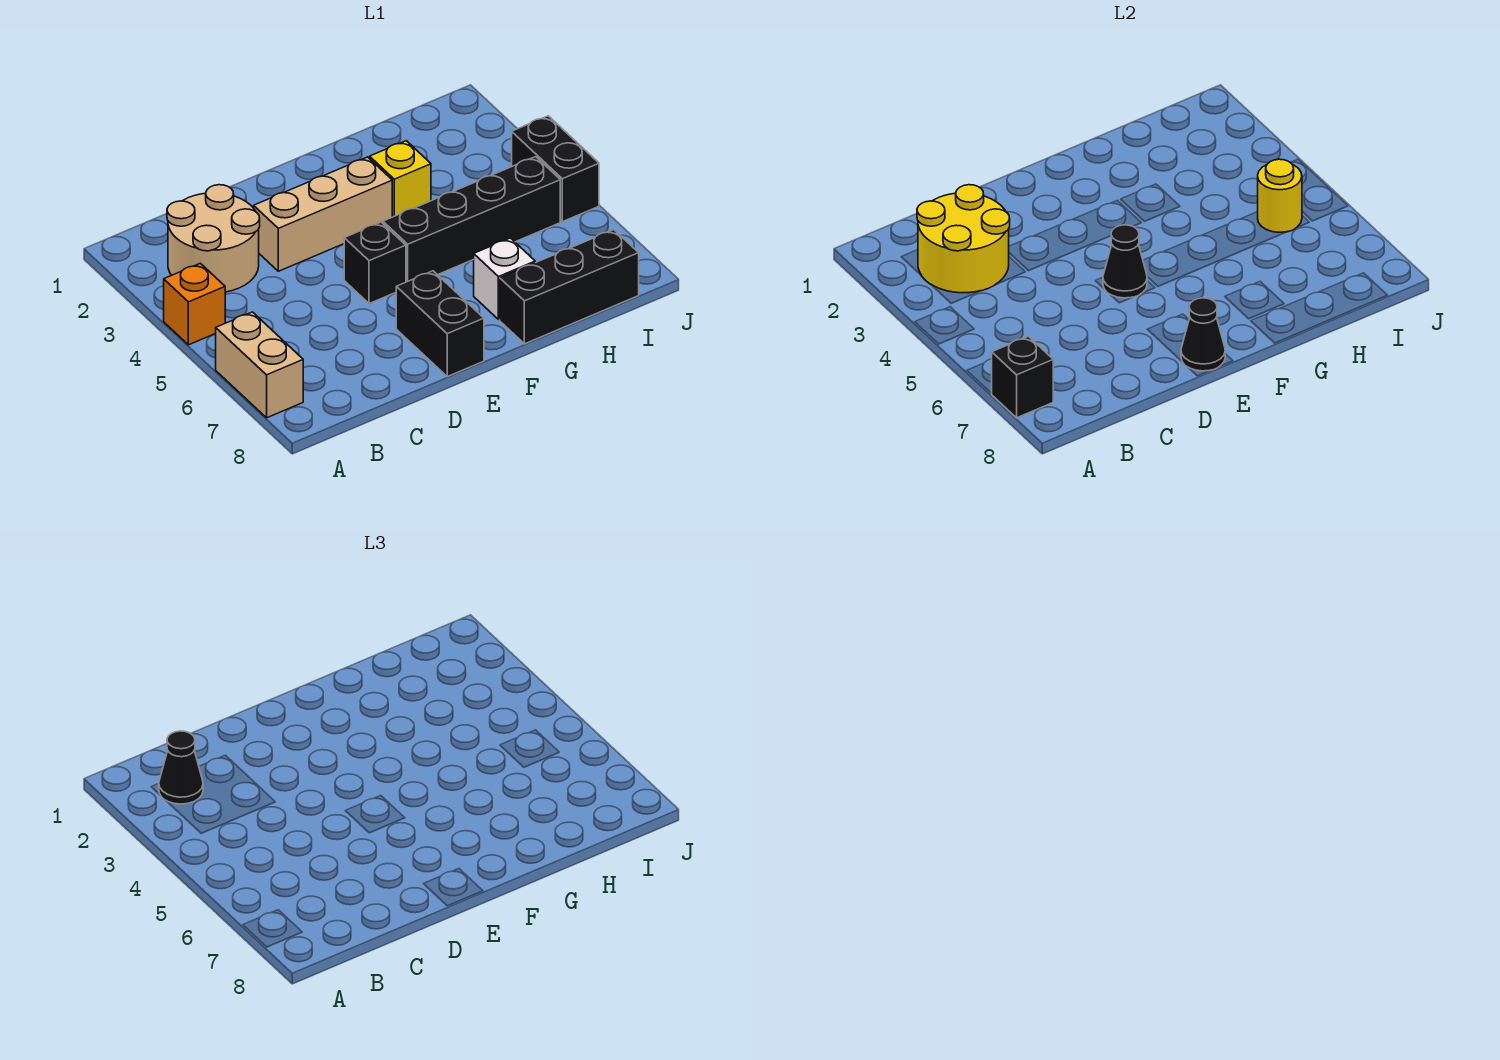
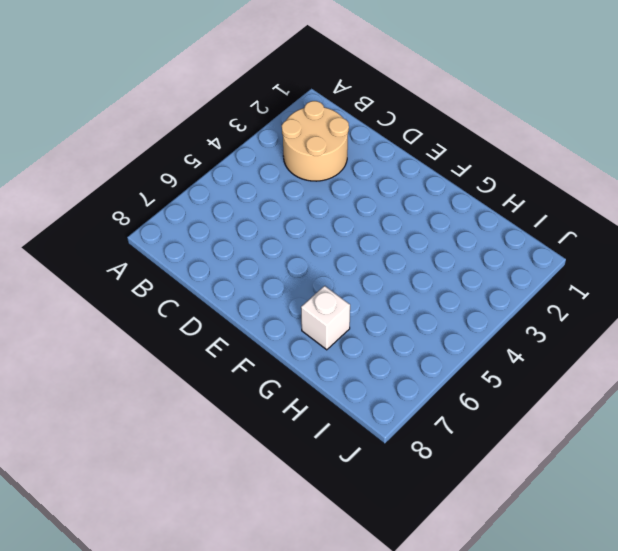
none -> orange 1x1 brick [164,263,225,345]
none -> tan 1x2 brick [216,312,303,418]
none -> tan 1x3 brick [254,157,392,271]

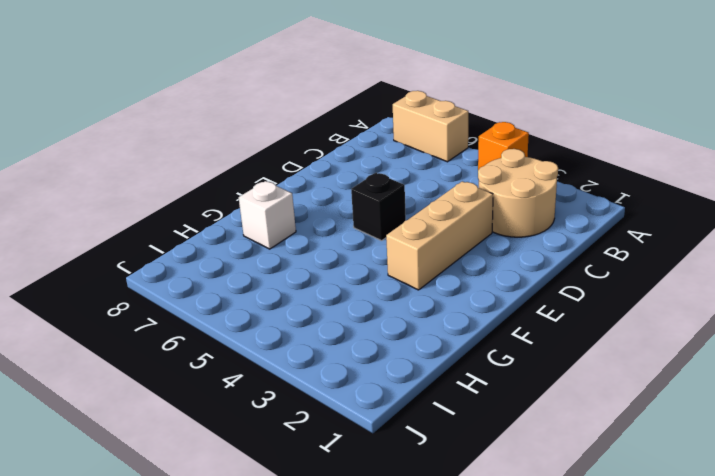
none -> black 1x2 brick [396,271,484,377]
none -> black 1x4 brick [383,157,560,282]
none -> yellow 1x1 brick [370,141,431,217]

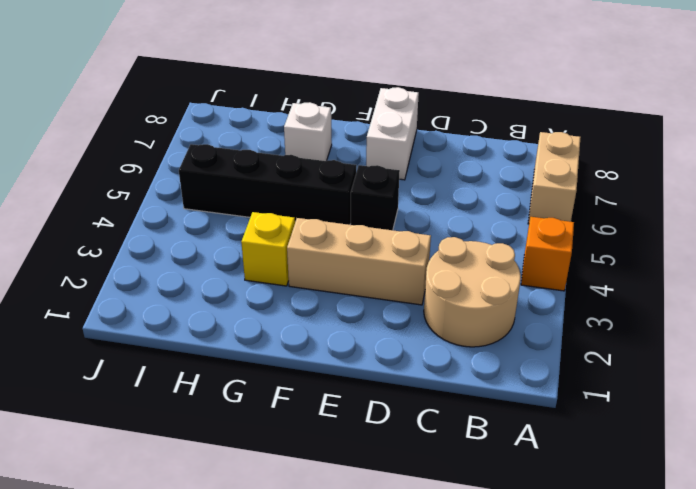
white 1x2 brick [366,87,419,180] -> black 1x2 brick [396,271,484,377]
none -> black 1x3 brick [500,230,639,344]
none -> black 1x2 brick [512,116,599,222]
none -> black 1x1 brick [991,336,1053,418]

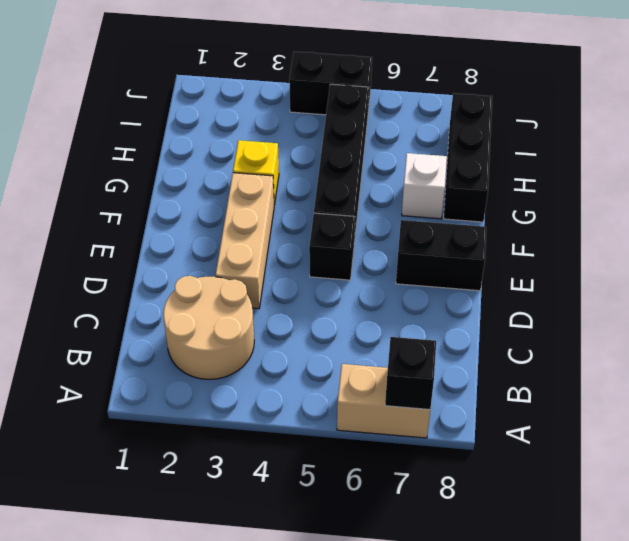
none -> orange 1x1 brick [164,263,225,345]
none -> yellow 2x2 round brick [917,185,1010,293]
none -> black 1x1 cone [1103,225,1147,298]

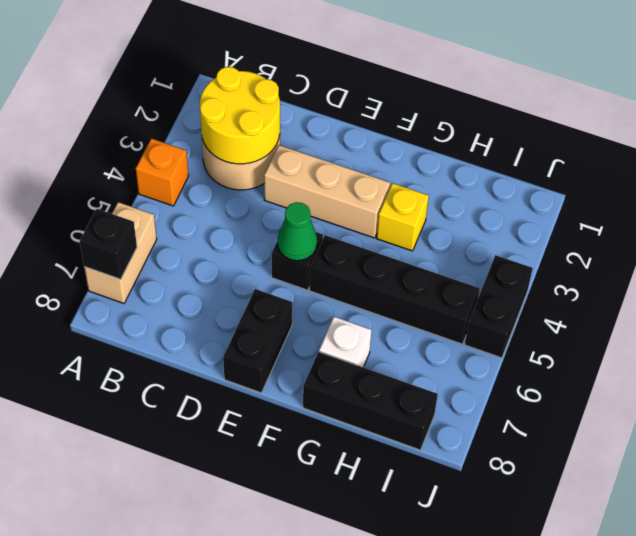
green 1x1 cone [278,202,317,261] -> black 1x1 cone [1103,225,1147,298]
none -> black 1x1 cone [1181,298,1225,371]
none -> yellow 1x1 round brick [1258,159,1302,232]
none -> black 1x1 cone [159,731,203,804]

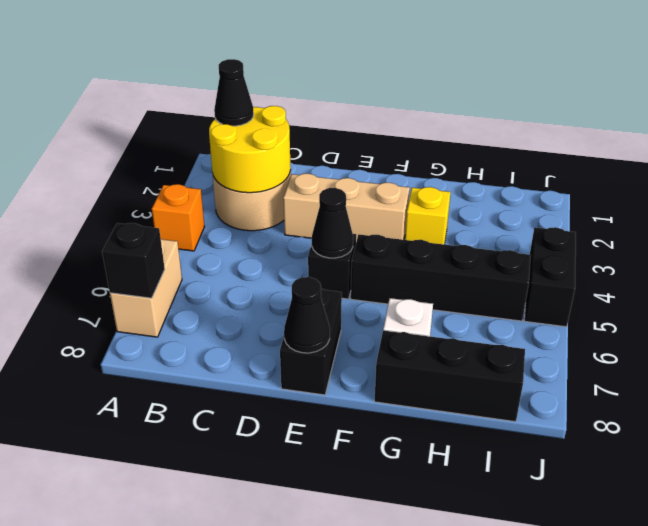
none -> yellow 1x1 round brick [1258,159,1302,232]

